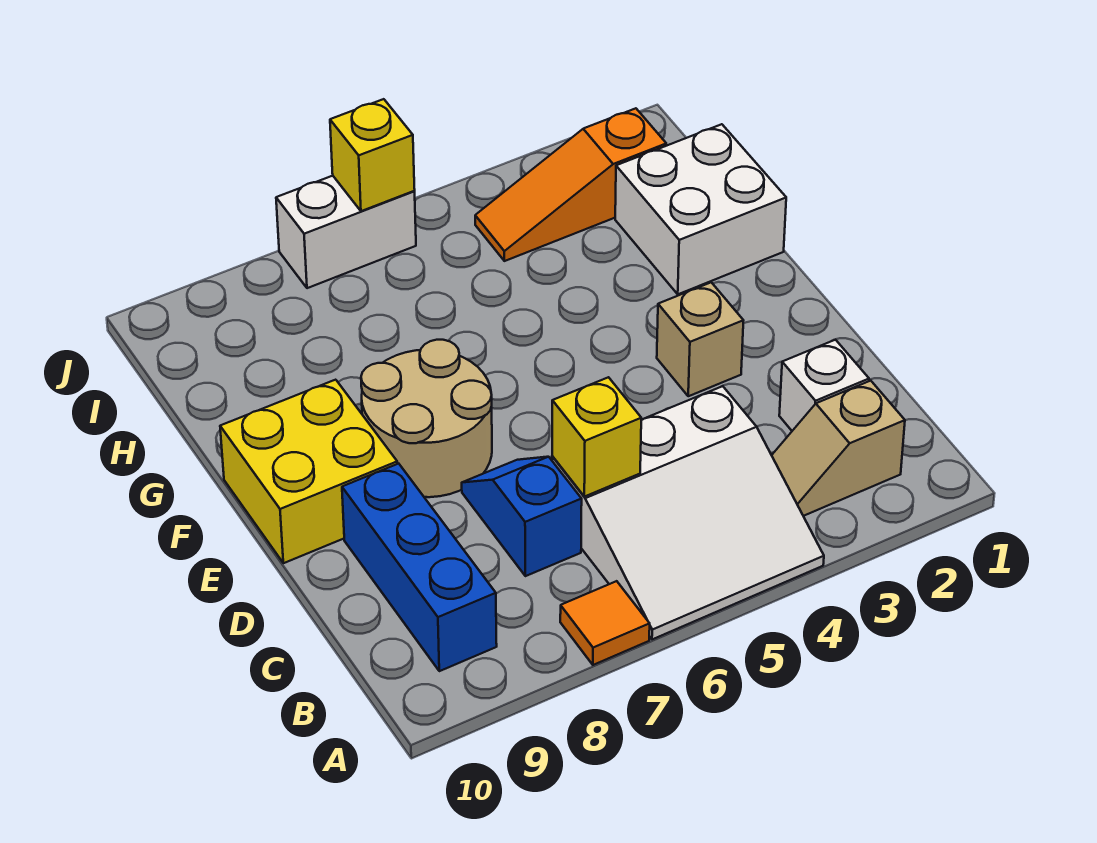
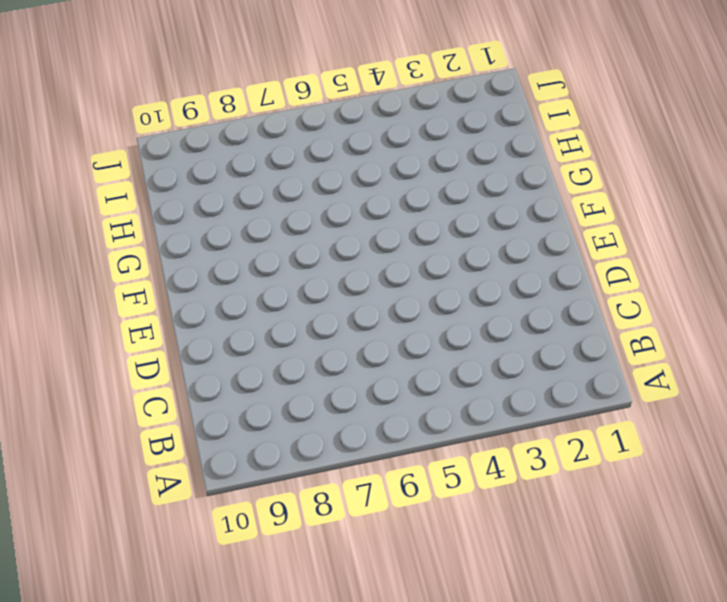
none -> white 3x3 slope [552,386,824,639]
none -> orange 1x1 tile [560,581,650,665]
none -> tan 1x2 slope [772,381,905,516]

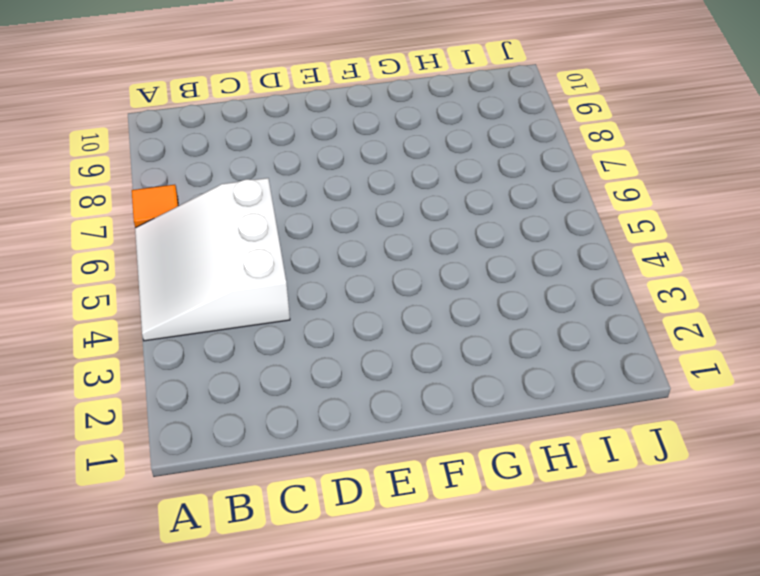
none -> tan 1x2 slope [772,381,905,516]
none -> blue 1x3 brick [342,464,497,671]
none -> white 1x1 brick [779,340,869,431]

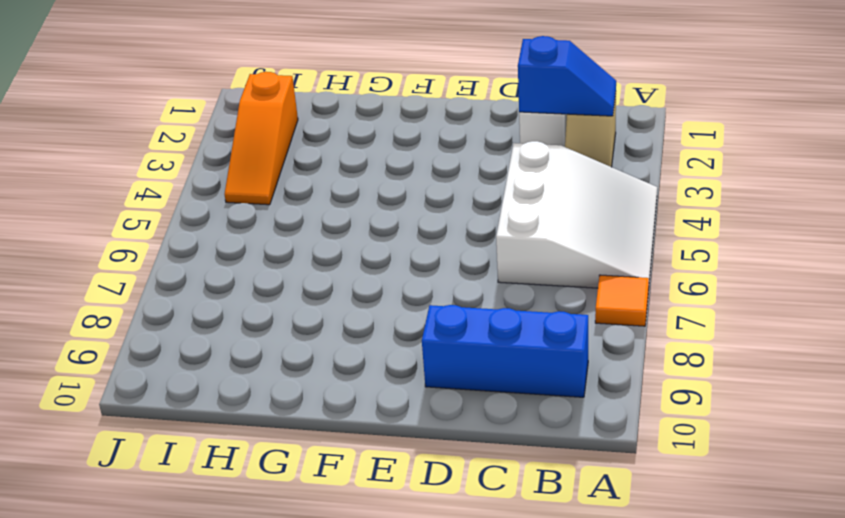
blue 1x2 slope [518,36,616,116] -> blue 1x2 slope turned to [462,457,582,576]
none -> tan 1x1 brick [657,282,743,396]
none -> tan 2x2 round brick [361,340,492,497]
none -> yellow 2x2 brick [220,380,397,563]

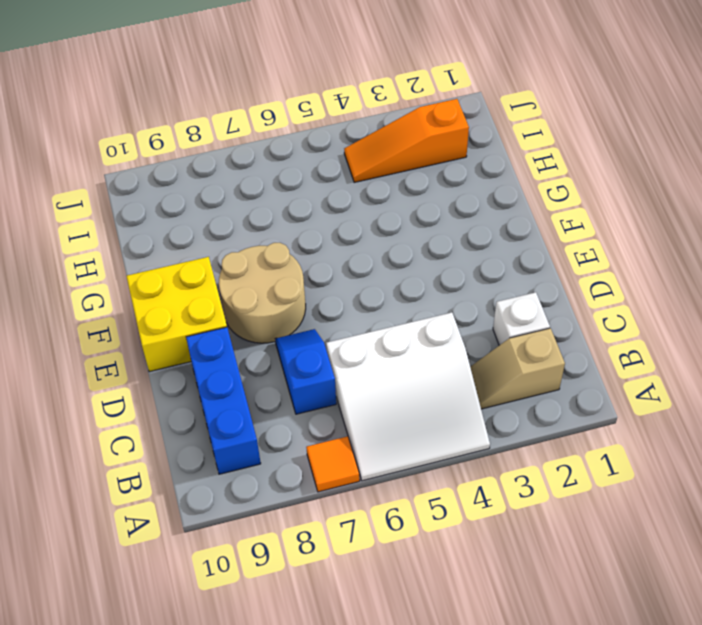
none -> tan 1x1 brick [657,282,743,396]
none -> white 2x2 brick [615,124,786,294]
none -> white 1x2 brick [276,176,416,288]

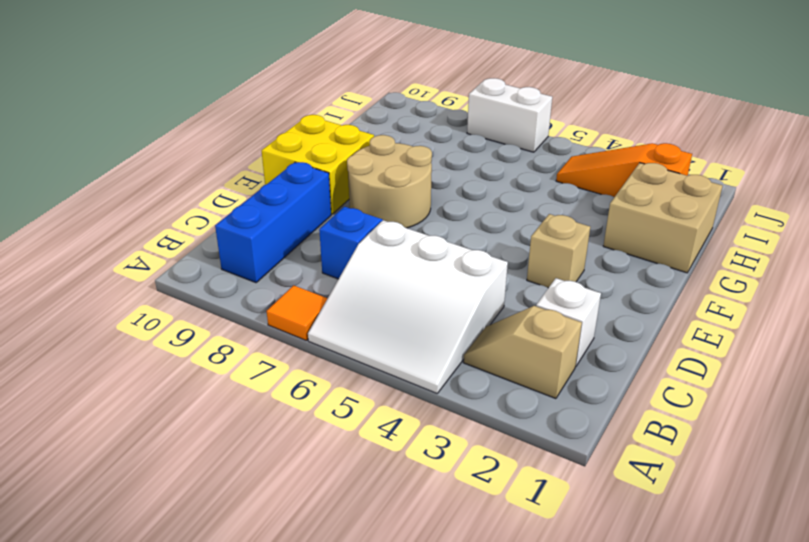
tan 2x2 brick [603,163,722,273] -> white 2x2 brick [615,124,786,294]
none -> yellow 1x1 brick [552,377,641,497]
none -> yellow 1x1 brick [330,99,415,211]

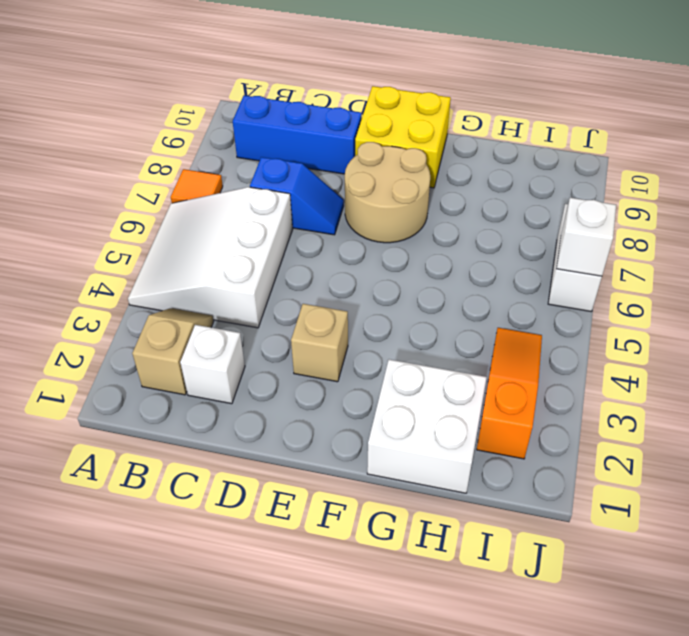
white 1x1 brick [556,198,616,276] -> yellow 1x1 brick [330,99,415,211]
none -> yellow 1x1 brick [552,377,641,497]

